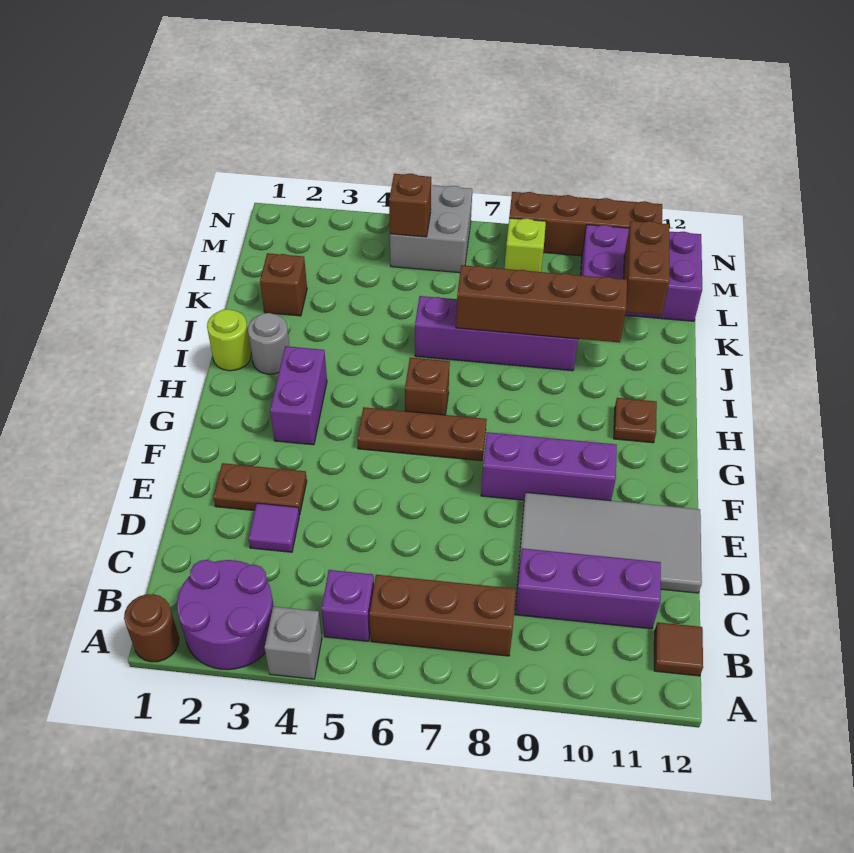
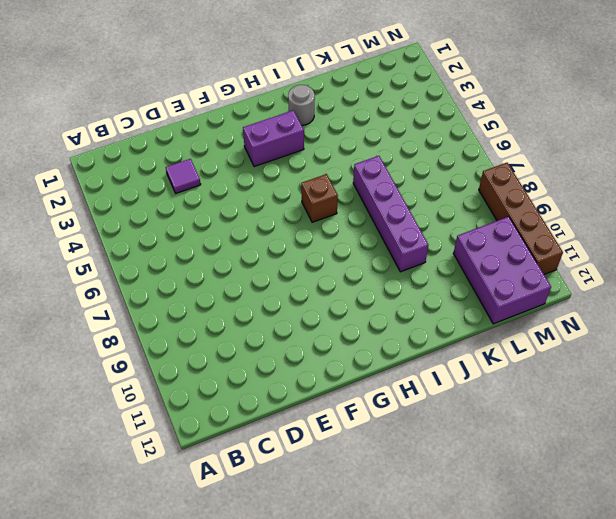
none -> brown 1x1 round brick [124,594,179,662]
none -> purple 2x2 round brick [177,560,274,670]
none -> grey 1x1 brick [265,607,322,679]

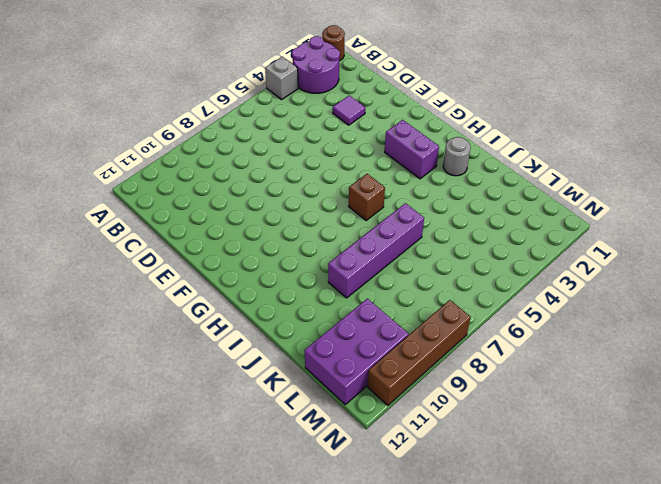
none -> purple 1x1 brick [321,570,374,641]
none -> brown 1x3 brick [369,575,516,656]
none -> brown 1x1 tile [654,622,703,676]

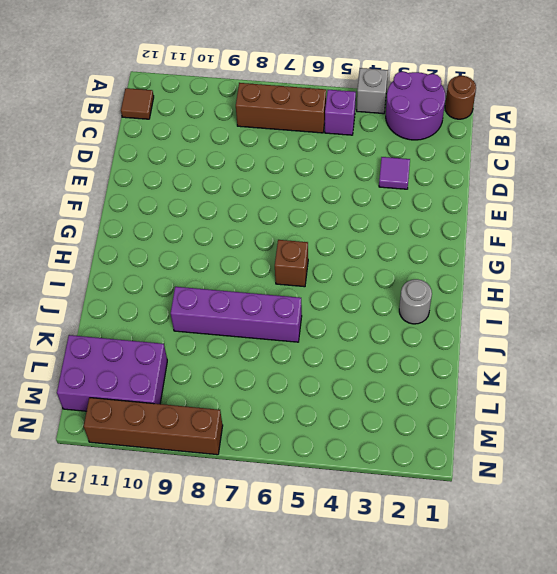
none -> purple 1x3 brick [515,548,661,629]
none -> grey 2x4 tile [518,493,702,593]
none -> brown 1x2 plate [213,463,307,515]

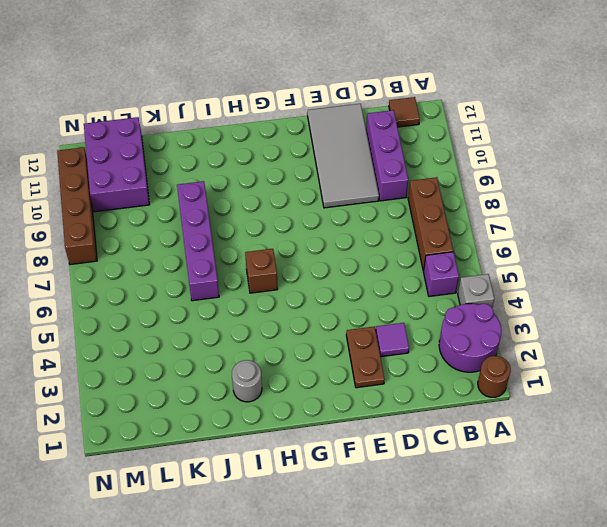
none -> purple 1x3 brick [481,432,617,501]
none -> purple 1x2 brick [270,346,327,445]
none -> brown 1x3 plate [357,407,487,461]

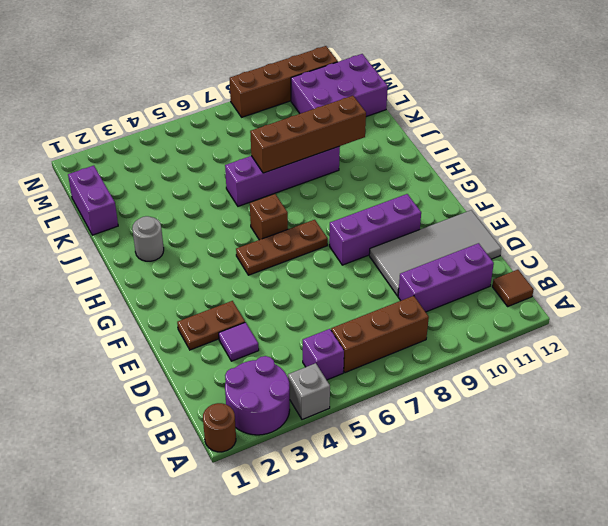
purple 1x2 brick [68,166,118,235] -> purple 1x2 brick moved to [270,346,327,445]
none -> brown 1x1 plate [614,398,657,443]
none -> lime 1x1 round brick [207,309,251,371]
none -> brown 1x1 brick [260,253,307,316]

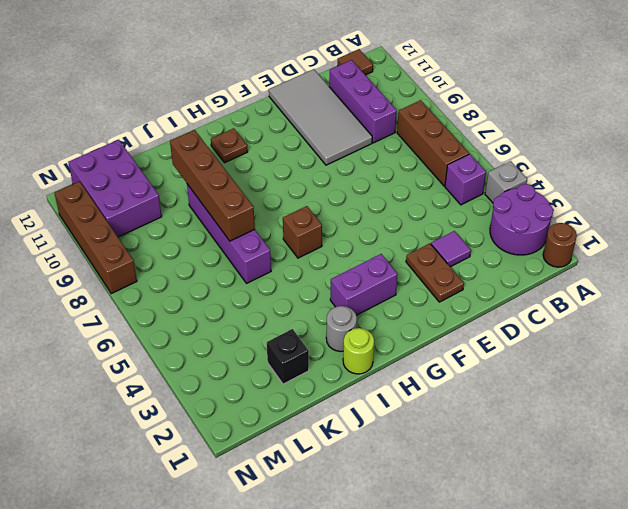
black 1x1 brick [267,329,309,384] -> brown 1x1 brick [260,253,307,316]
none -> purple 1x3 brick [481,432,617,501]
none -> brown 1x3 plate [357,407,487,461]
none -> grey 2x2 brick [390,185,472,273]

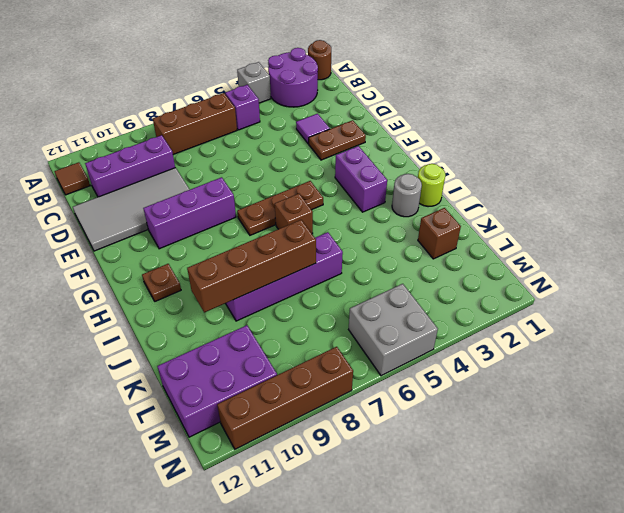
none -> lime 1x1 brick [505,218,546,272]
none -> brown 1x2 brick [624,221,669,315]
none -> brown 1x1 brick [389,174,431,237]

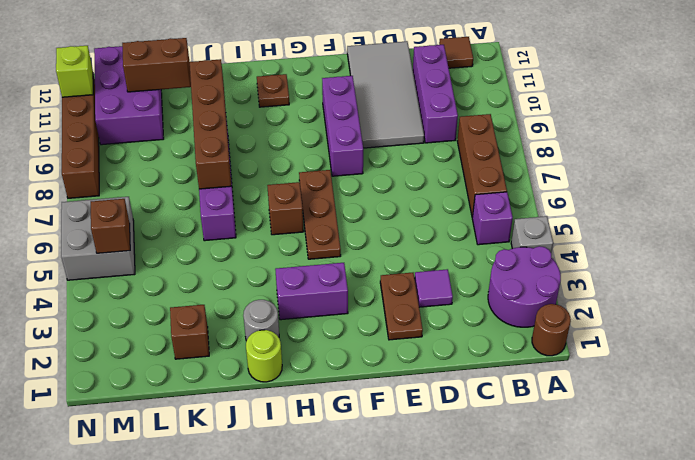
lime 1x1 brick [56,46,93,97] -> lime 1x1 brick moved to [505,218,546,272]

